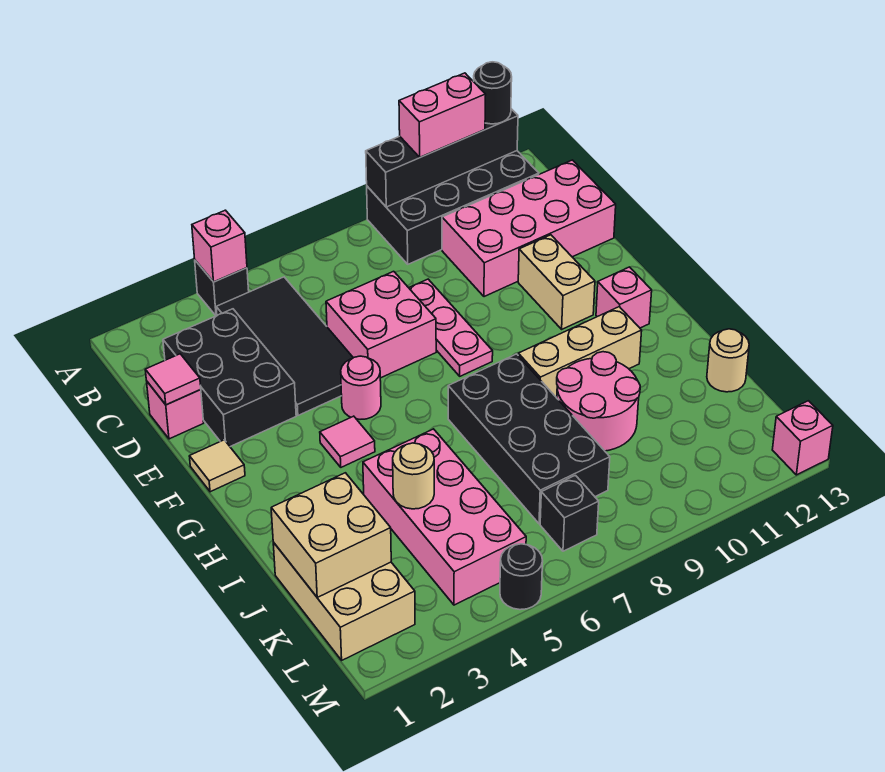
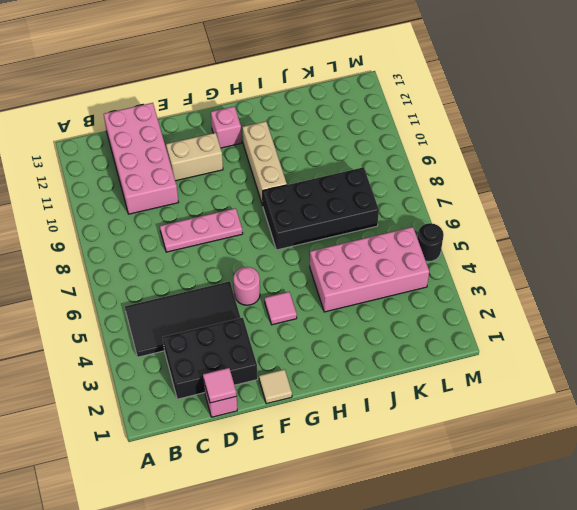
none -> black 1x1 brick [195,260,249,316]
none -> black 2x4 brick [367,151,539,264]
none -> pink 2x2 brick [326,271,436,378]

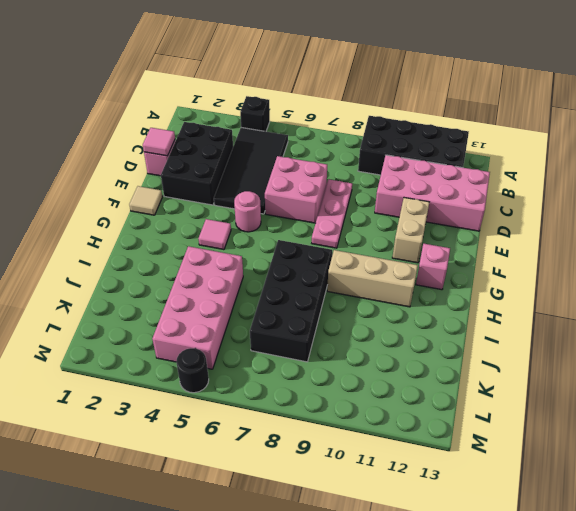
none -> pink 2x2 round brick [557,352,640,451]
none -> tan 2x3 brick [273,542,415,660]
none -> tan 1x1 round brick [707,329,749,392]

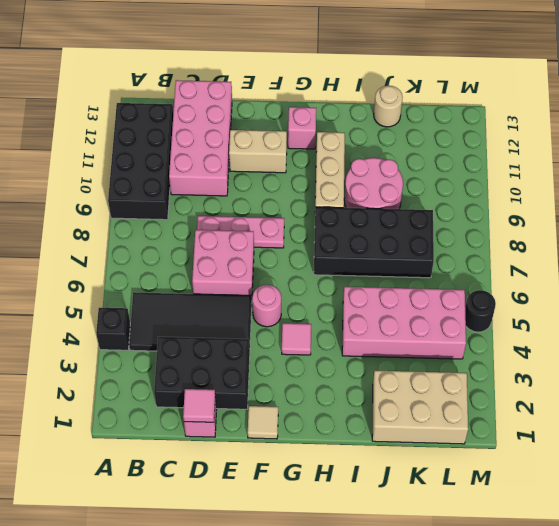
none -> black 1x1 brick [540,475,599,551]
none -> pink 1x1 brick [772,401,833,475]
none -> pink 1x1 brick [192,210,247,282]

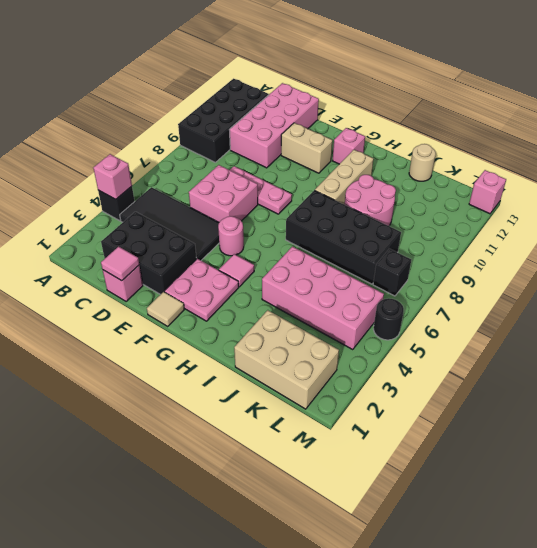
pink 2x2 plate [164,259,239,321] -> none
none -> black 1x4 brick [366,109,518,207]
none -> tan 2x2 brick [271,473,391,597]
none -> tan 1x1 round brick [393,443,434,509]

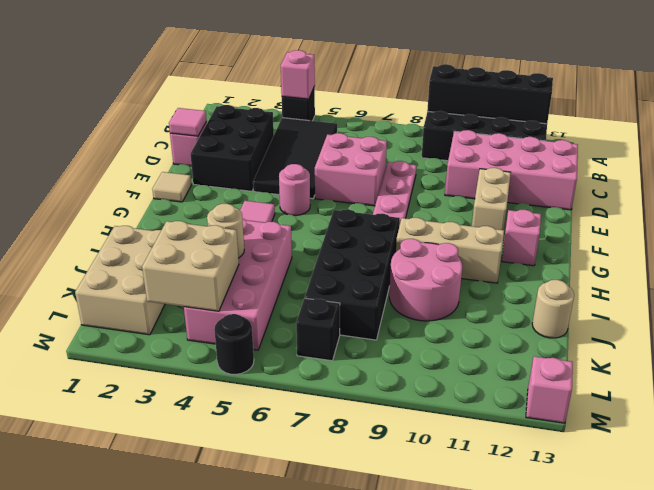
tan 2x2 brick [142,221,239,311] -> tan 2x2 brick moved to [271,473,391,597]
none -> pink 1x2 brick [399,73,486,157]
none -> black 1x1 round brick [474,62,512,124]

